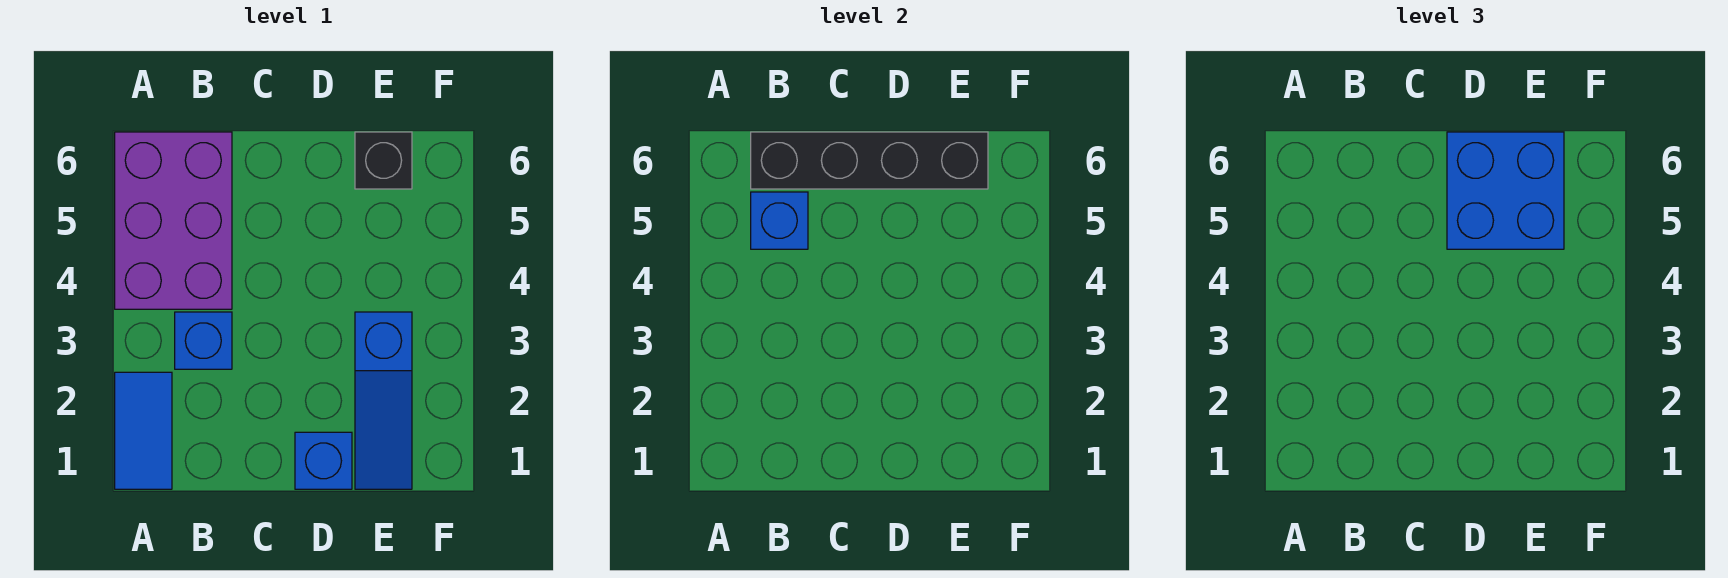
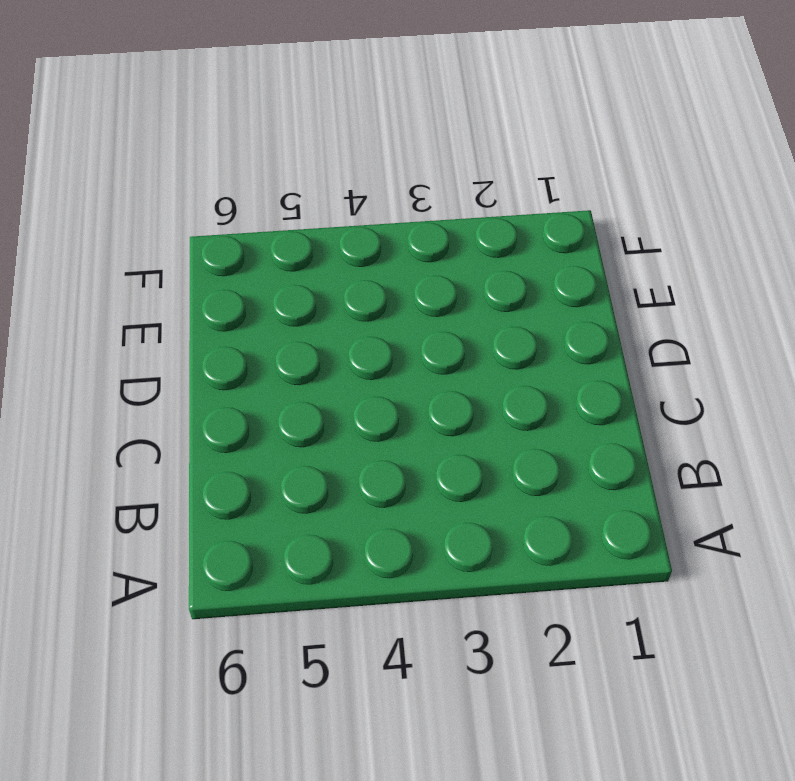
none -> blue 1x2 tile [115,372,172,489]
none -> purple 2x3 brick [115,132,232,309]

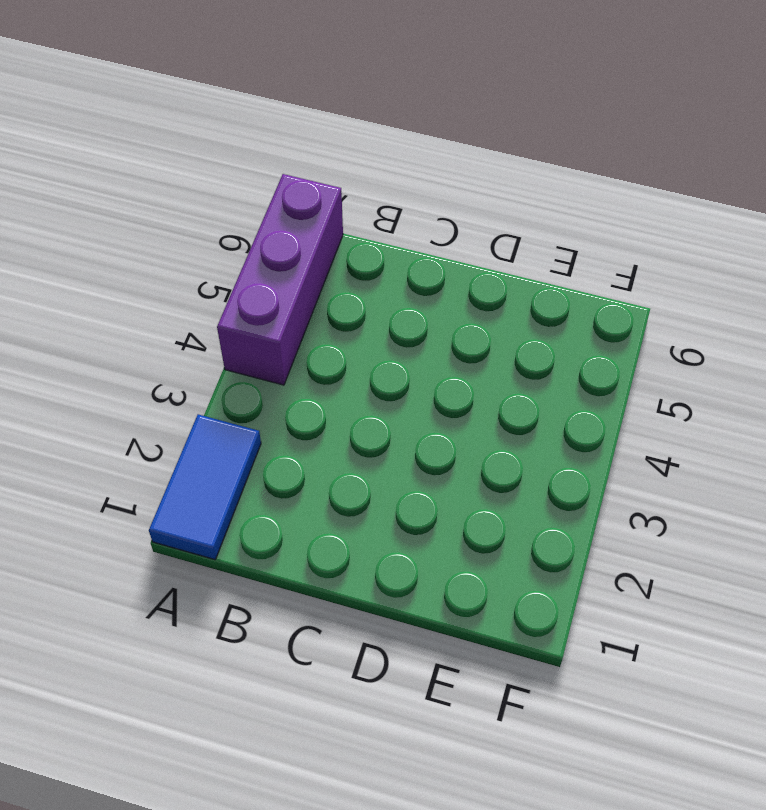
purple 1x3 brick [217,174,343,385] -> purple 2x3 brick [115,132,232,309]
none -> blue 1x1 brick [175,312,232,369]
none -> blue 1x1 brick [295,432,352,489]

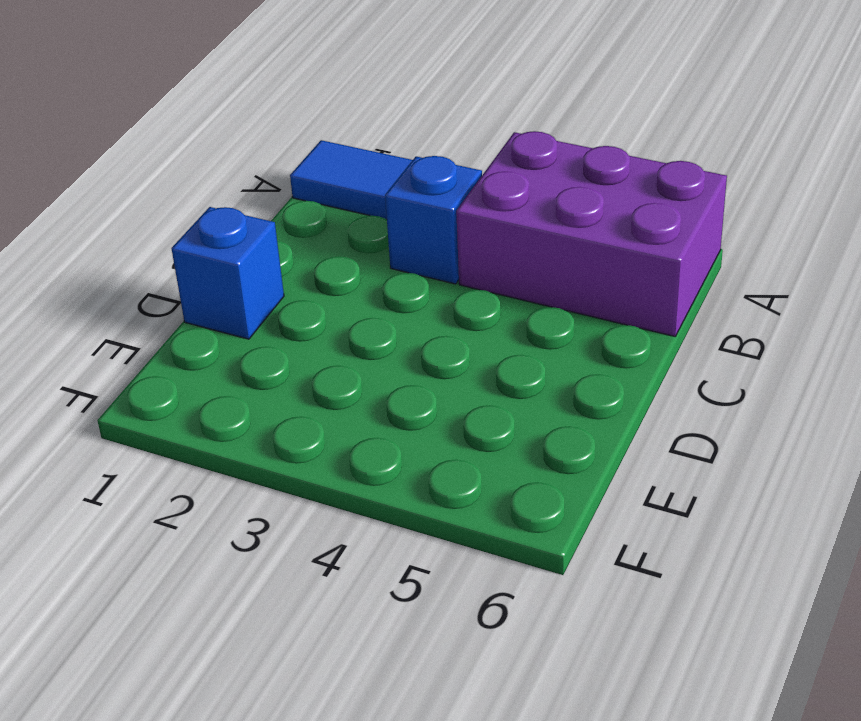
none -> blue 1x3 slope [355,312,412,489]
none -> black 1x1 brick [355,132,412,189]

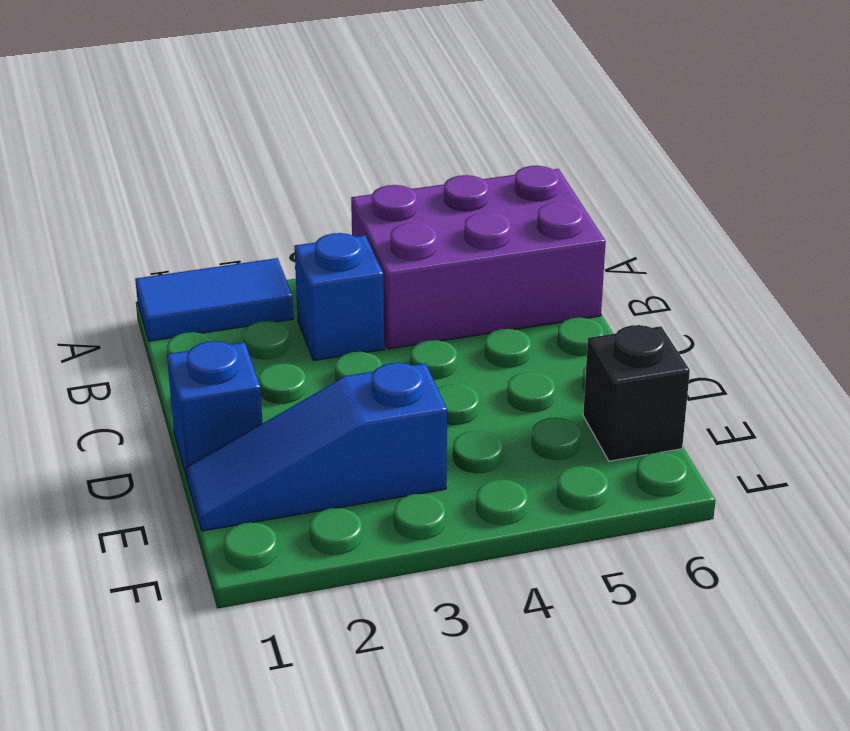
none -> blue 1x1 brick [751,192,808,249]
none -> black 1x4 brick [751,132,988,189]

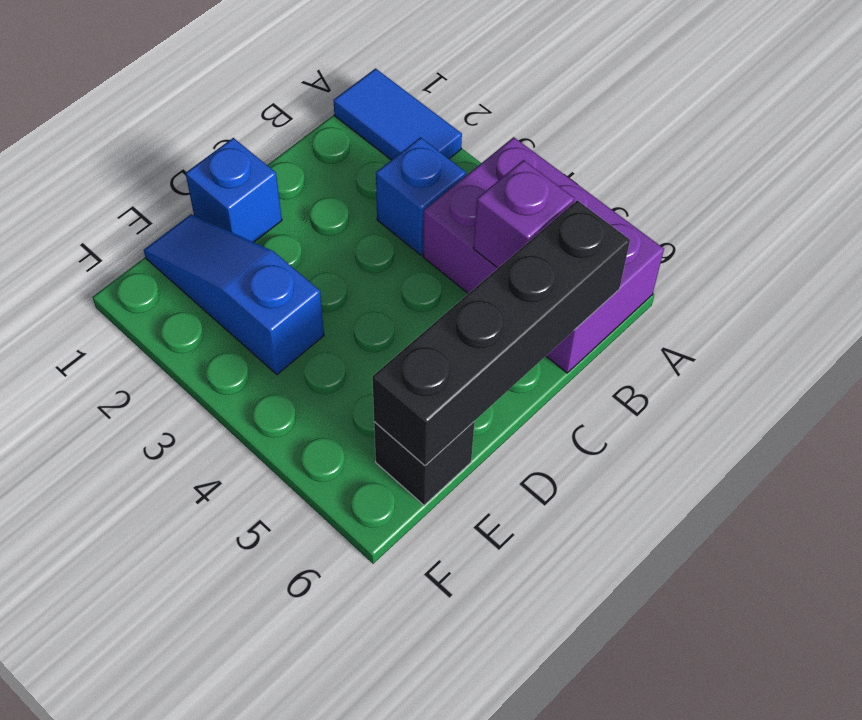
purple 1x1 brick [473,160,575,268] -> blue 1x1 brick [751,192,808,249]
none -> blue 2x2 brick [1447,132,1564,249]

